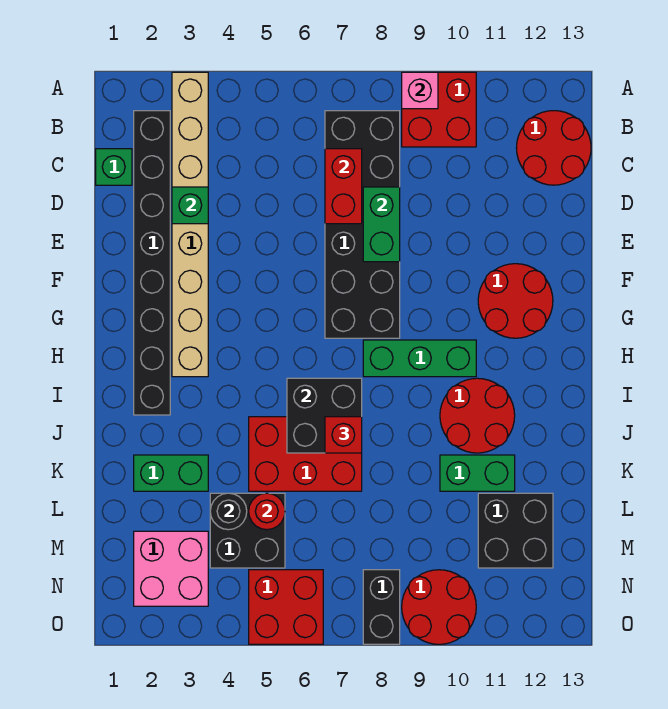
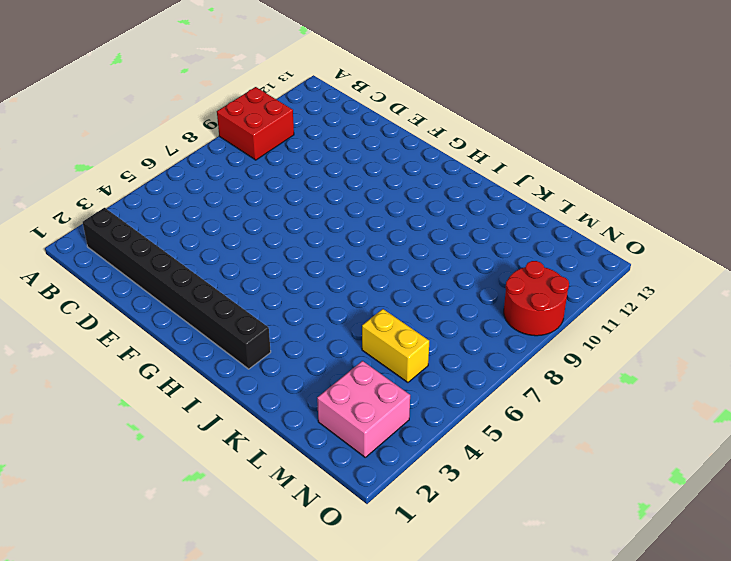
yellow 1x2 brick [362,309,429,382] -> black 2x2 brick [210,493,285,568]
none -> tan 1x8 brick [172,72,208,377]
none -> black 2x6 brick [325,111,400,338]
none -> red 2x2 round brick [517,111,591,185]

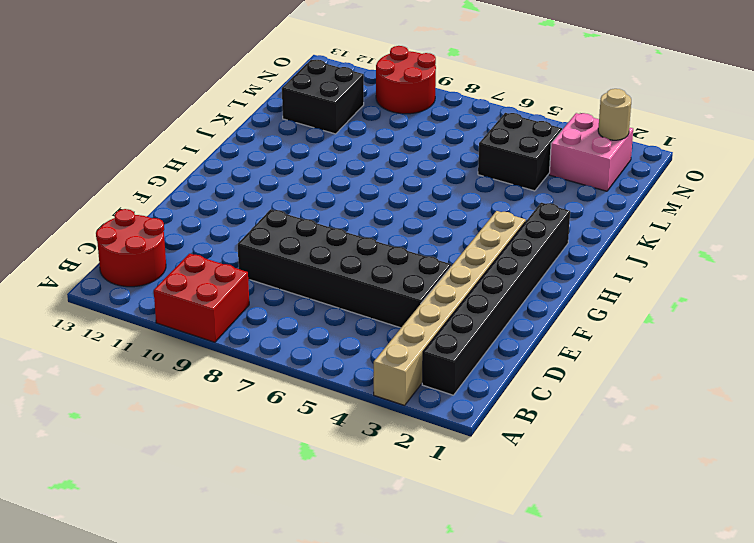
black 2x6 brick [238,209,451,328] -> black 2x6 brick turned to [325,111,400,338]
tan 1x1 round brick [598,89,631,140] -> none
none -> green 1x1 brick [96,149,132,185]
none -> red 2x2 round brick [478,264,553,338]
none -> green 1x3 brick [363,340,476,377]

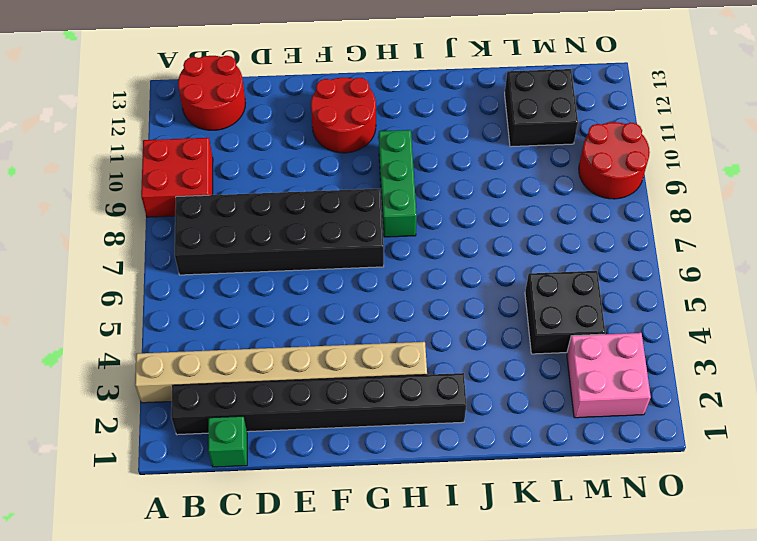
none -> red 2x2 round brick [440,378,515,453]
none -> red 2x3 brick [249,417,362,491]
none -> green 1x2 brick [134,455,208,491]

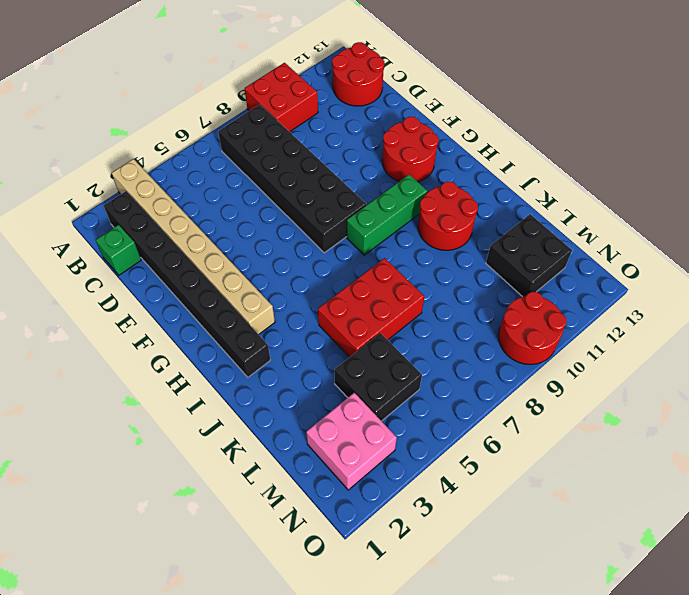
none -> green 1x2 brick [134,455,208,491]
none -> green 1x2 brick [440,455,515,491]
none -> red 2x2 brick [249,570,323,644]

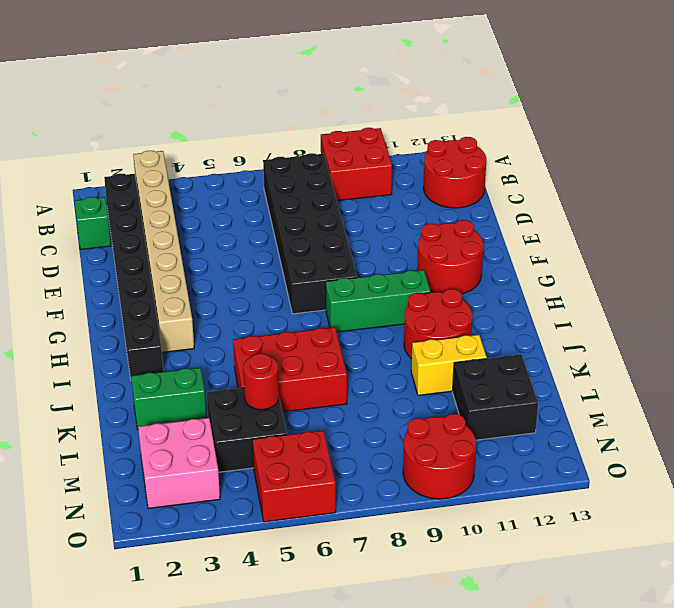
yellow 1x2 brick [411,335,487,395] -> green 1x2 brick [440,455,515,491]
none -> black 1x2 brick [363,570,400,644]
none -> pink 1x1 brick [402,72,438,109]
none -> red 1x2 brick [325,149,362,224]

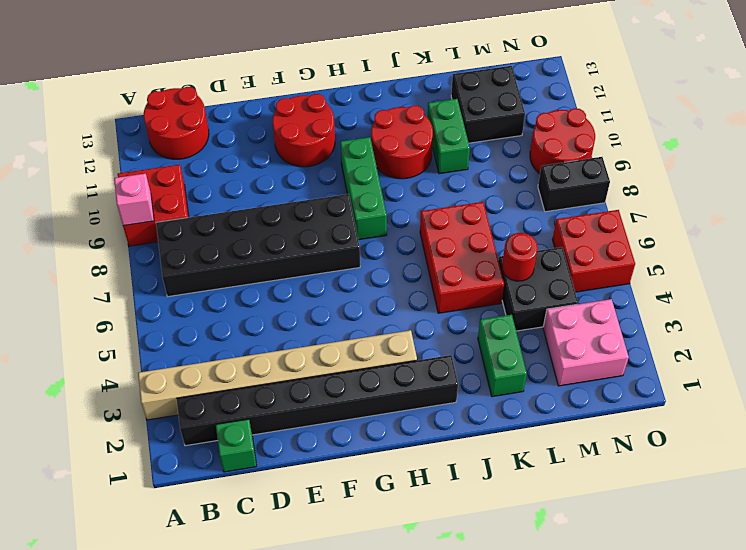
none -> red 1x2 brick [325,149,362,224]
none -> green 1x1 brick [172,187,208,224]
none -> green 1x2 brick [363,187,400,262]

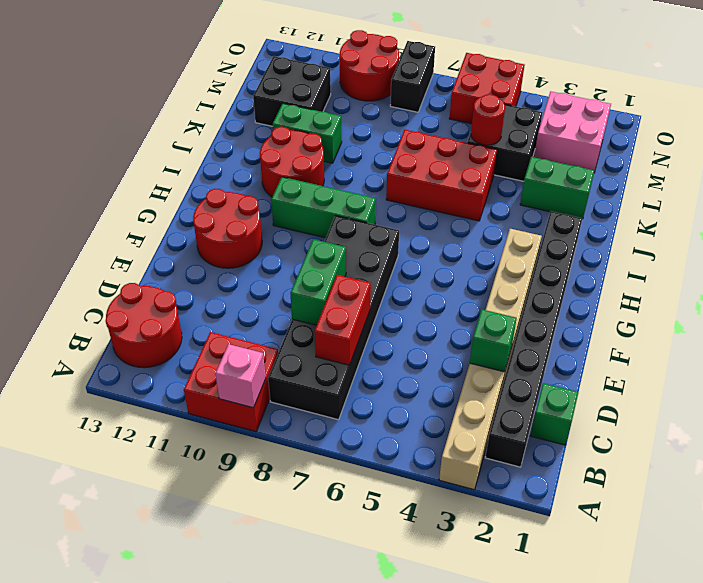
none -> black 2x2 brick [287,378,362,453]
none -> black 1x1 round brick [210,493,247,530]
none -> red 1x1 brick [325,417,362,453]

